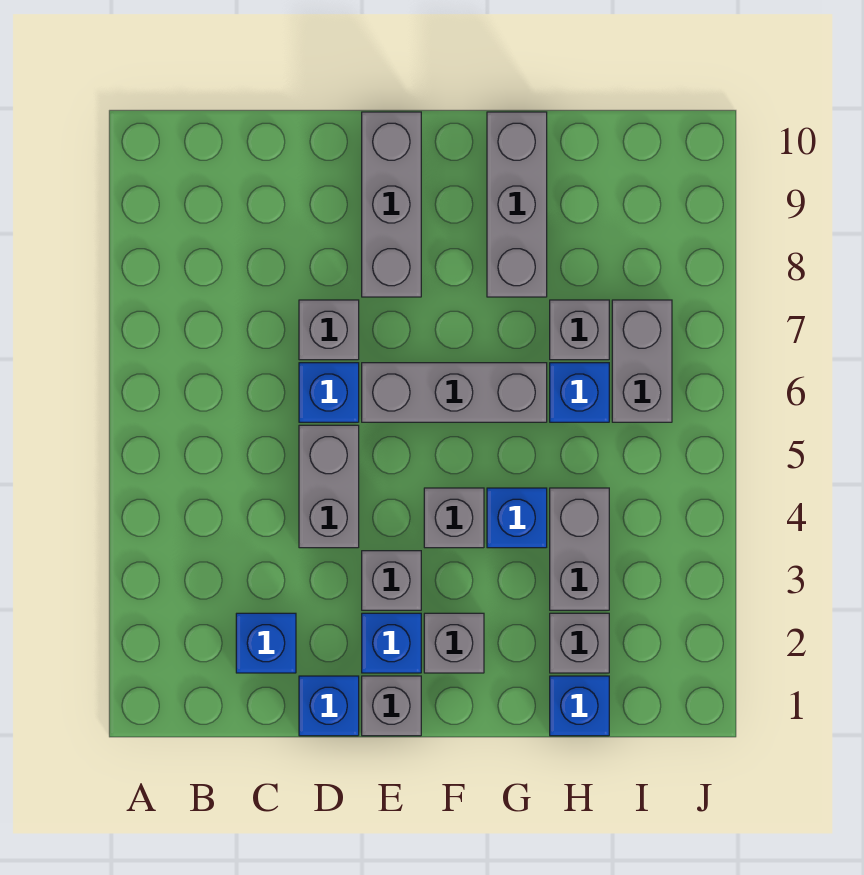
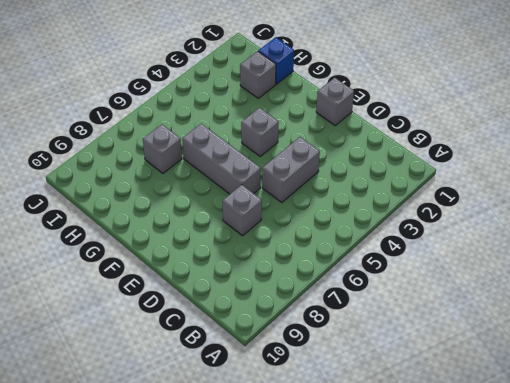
none -> blue 1x1 brick [236,613,296,673]
none -> blue 1x1 brick [299,676,359,736]
none -> blue 1x1 brick [299,363,359,422]

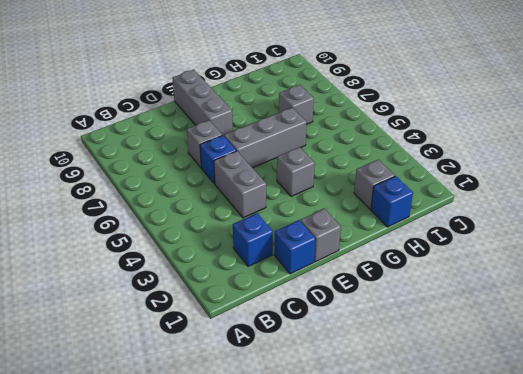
none -> blue 1x1 brick [362,613,421,673]
none -> grey 1x1 brick [362,551,421,610]
none -> grey 1x1 brick [424,613,484,673]

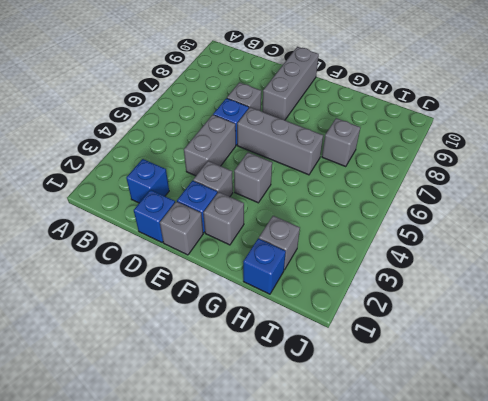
none -> blue 1x1 brick [487,488,547,548]
none -> grey 1x3 brick [487,112,547,297]
none -> grey 1x2 brick [550,488,609,610]

